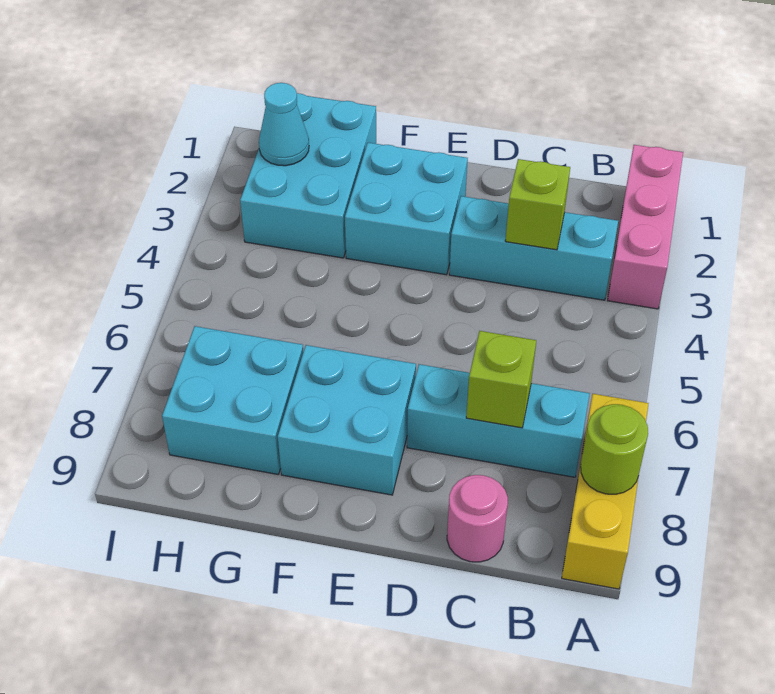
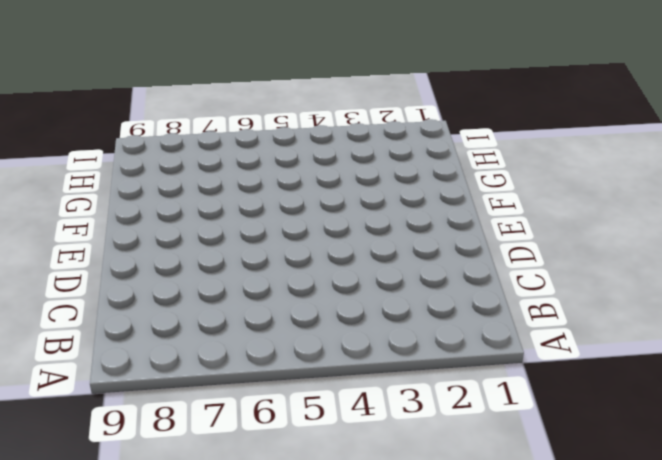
none -> pink 1x3 brick [608,145,683,309]
none -> yellow 1x3 brick [562,394,649,589]
none -> cyan 1x3 brick [449,196,618,300]

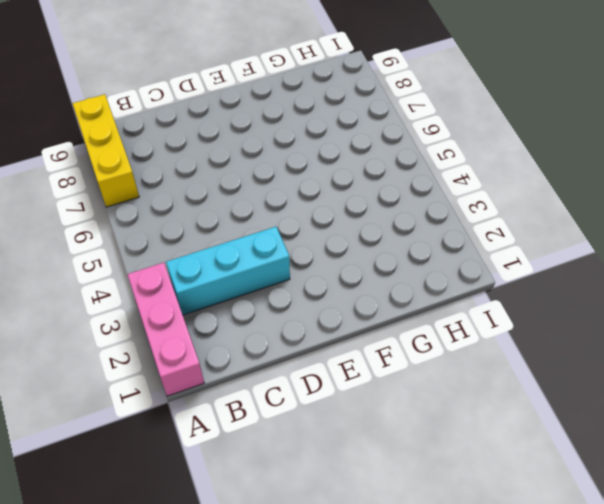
none -> cyan 1x3 brick [407,364,590,477]
none -> pink 1x1 round brick [447,475,508,562]
none -> cyan 2x2 brick [345,143,468,275]

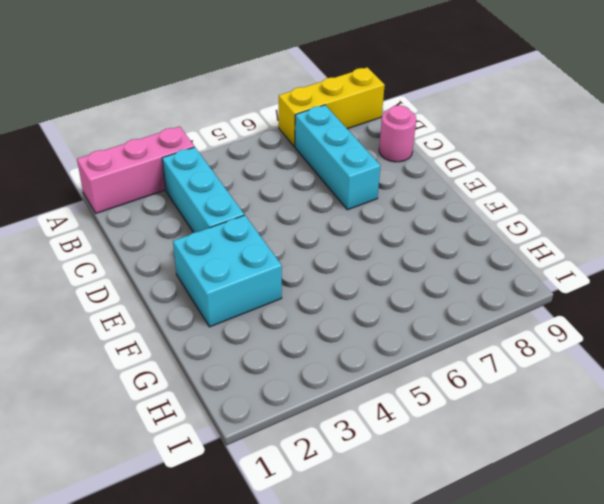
none -> cyan 2x2 brick [278,345,416,495]
none -> cyan 2x3 brick [240,93,376,258]
none -> cyan 2x2 brick [162,326,303,475]

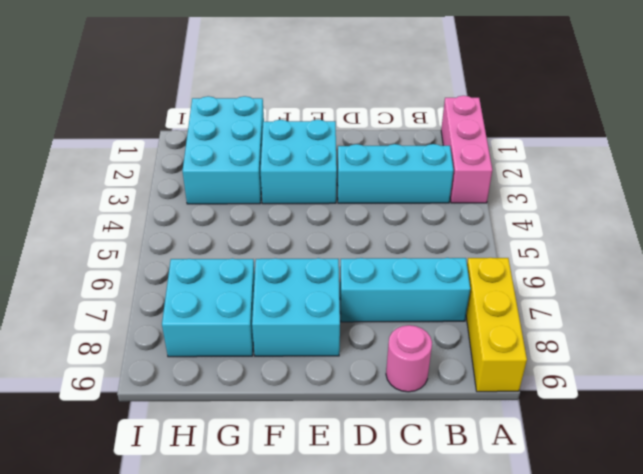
none -> lime 1x1 round brick [581,404,648,494]
none -> lime 1x1 brick [505,159,570,250]
none -> lime 1x1 brick [466,331,536,428]

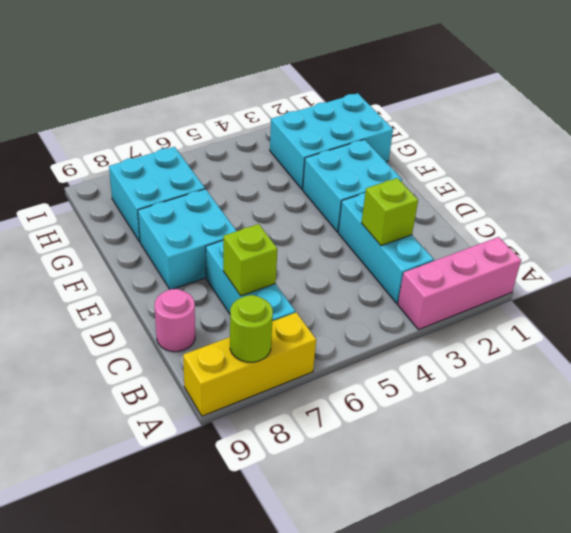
none -> cyan 1x1 cone [259,83,309,166]

